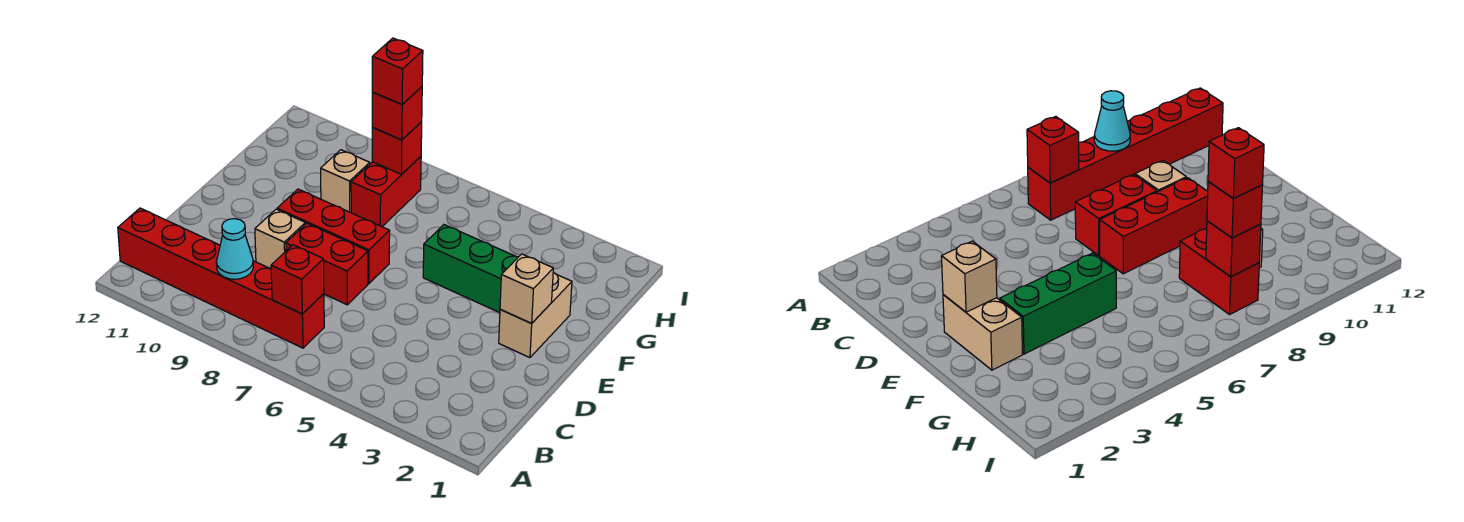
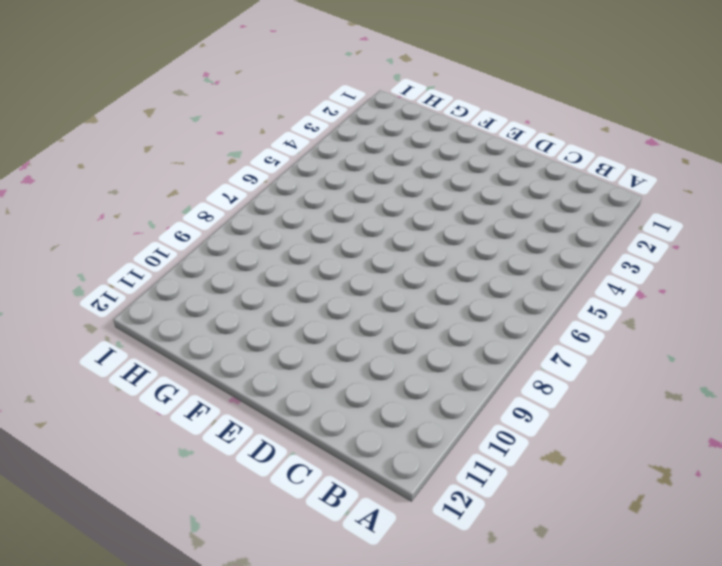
none -> red 1x6 brick [118,208,324,348]
none -> red 1x2 brick [286,223,368,305]
none -> tan 1x1 brick [255,209,305,269]

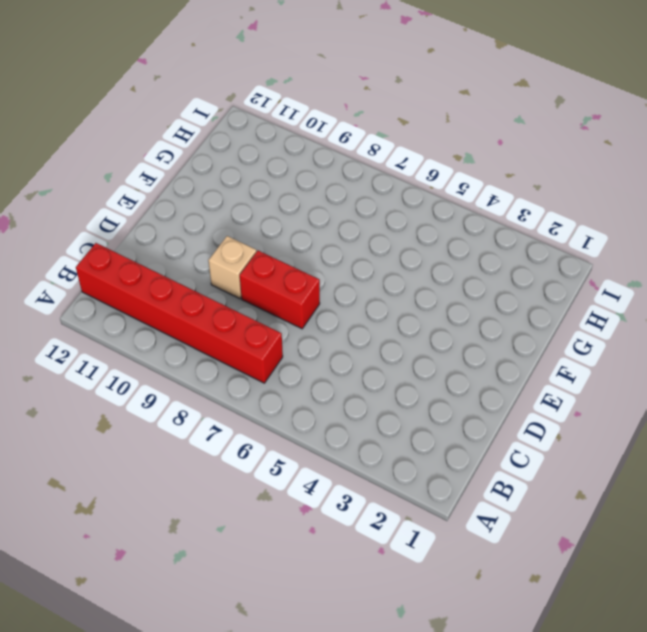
none -> tan 1x2 brick [499,272,572,358]
none -> red 1x3 brick [277,189,390,284]
none -> green 1x3 brick [423,225,518,313]

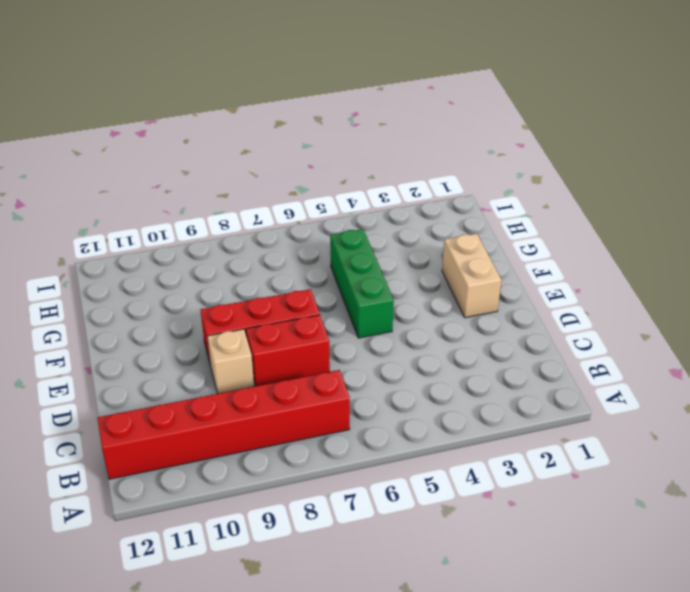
green 1x3 brick [330,229,394,338] -> green 1x3 brick turned to [423,225,518,313]
none -> red 1x2 brick [351,157,421,227]
none -> tan 1x1 brick [321,150,370,213]
none -> red 1x1 brick [271,245,324,314]

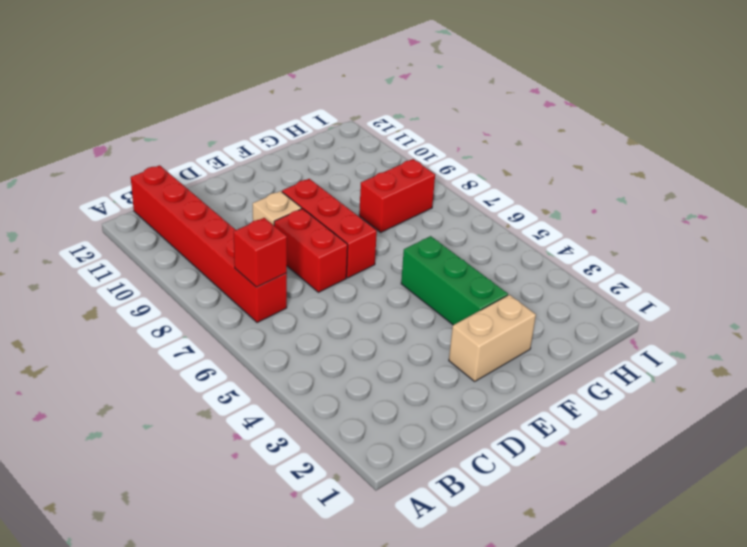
none -> tan 1x1 brick [321,150,370,213]
none -> cyan 1x1 cone [216,219,253,279]
none -> tan 1x1 brick [500,254,553,323]

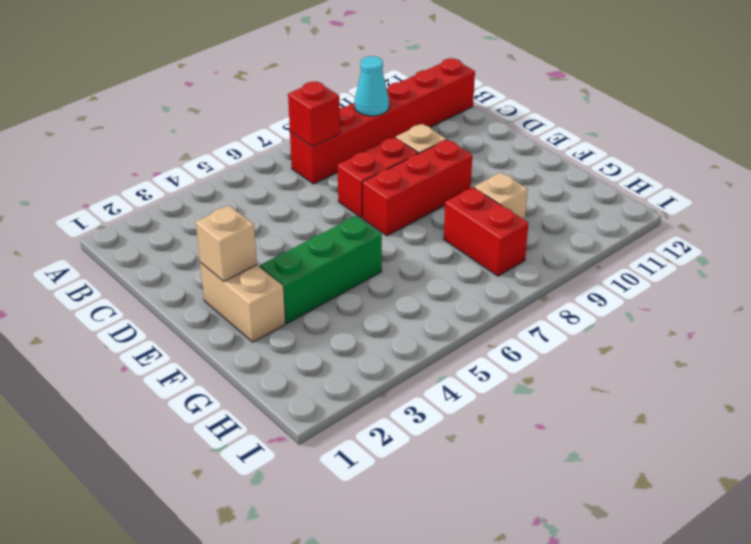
none -> red 1x1 brick [372,122,422,174]
none -> red 1x1 brick [372,87,422,140]
none -> red 1x1 brick [372,38,423,104]

